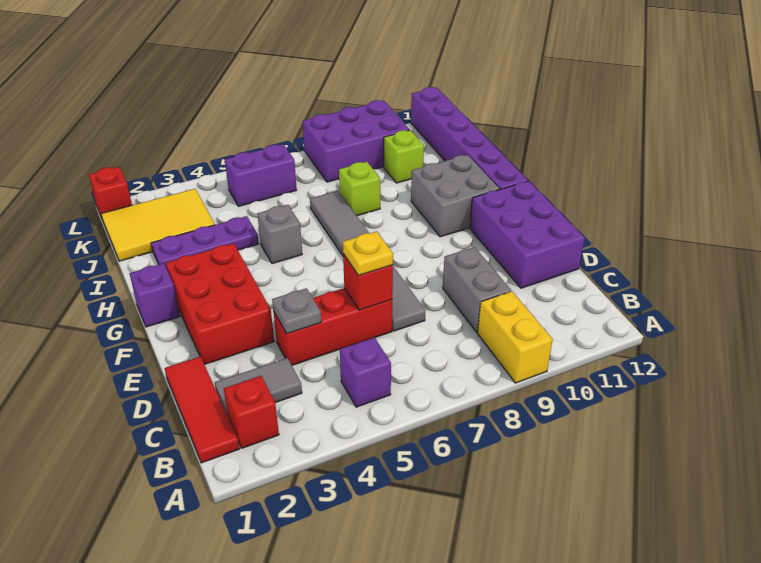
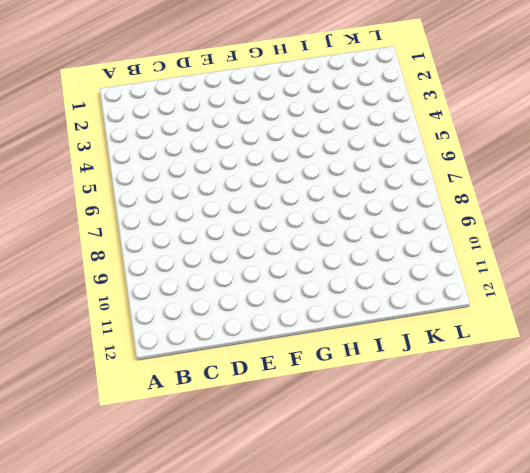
none -> yellow 1x2 brick [478,291,553,383]
none -> red 1x3 tile [165,356,240,463]
none -> red 1x1 brick [224,376,279,448]

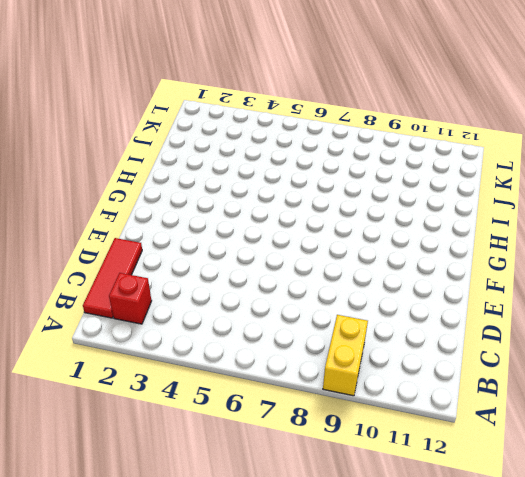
none -> purple 1x1 brick [340,338,391,407]
none -> grey 1x2 tile [215,358,302,415]
none -> grey 1x2 brick [443,247,511,332]

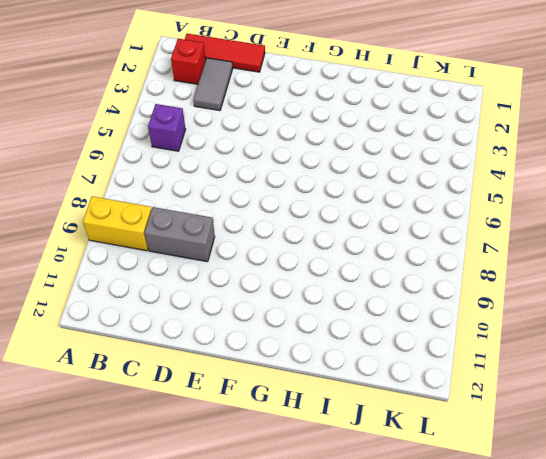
none -> red 1x3 brick [273,288,392,365]
none -> grey 1x6 tile [310,191,425,331]
none -> purple 2x3 brick [470,181,585,288]

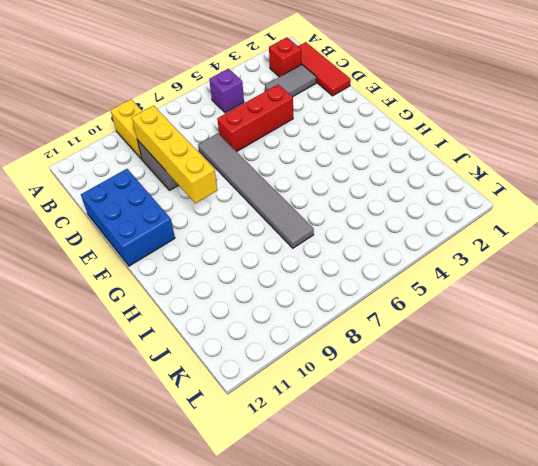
yellow 1x4 brick [132,106,217,203] -> none
blue 2x3 brick [81,169,175,266] -> purple 2x3 brick [470,181,585,288]
none -> red 2x3 brick [166,243,274,365]
none -> purple 1x1 brick [130,263,180,327]
none -> grey 2x2 brick [411,155,499,237]

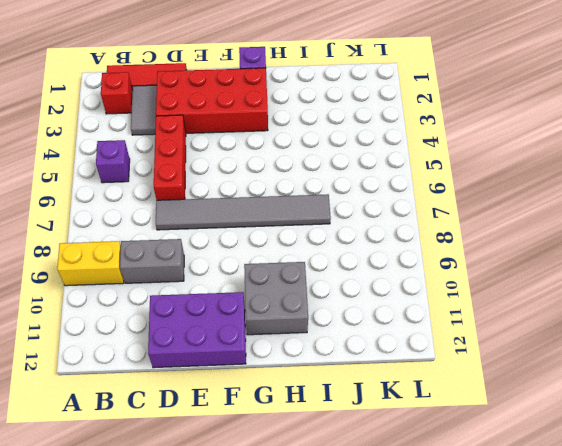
red 2x4 brick [156,68,268,133] -> red 2x3 brick [166,243,274,365]
none -> purple 1x6 brick [411,87,528,190]
none -> grey 1x1 brick [257,205,302,264]
none -> purple 1x3 plate [151,216,259,269]

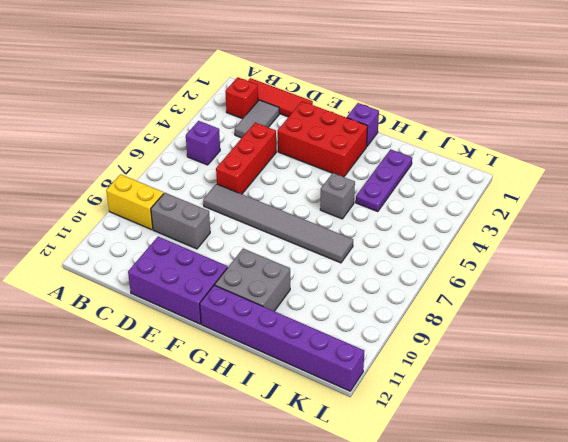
none -> lime 1x1 brick [339,162,380,216]
none -> yellow 2x3 tile [101,189,215,261]
none -> lime 1x1 brick [384,130,424,183]

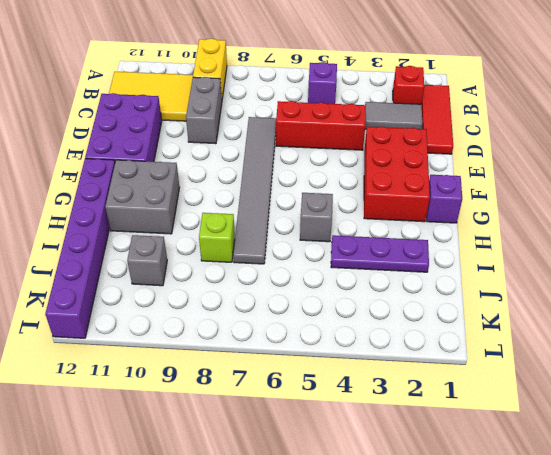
yellow 2x3 tile [109,72,193,121] -> yellow 2x3 tile moved to [101,189,215,261]
grey 1x1 brick [127,235,167,286] -> lime 1x1 brick [384,130,424,183]
none -> purple 1x2 brick [225,144,297,206]
none -> purple 2x3 brick [303,100,410,182]
none -> red 1x1 brick [89,167,132,220]

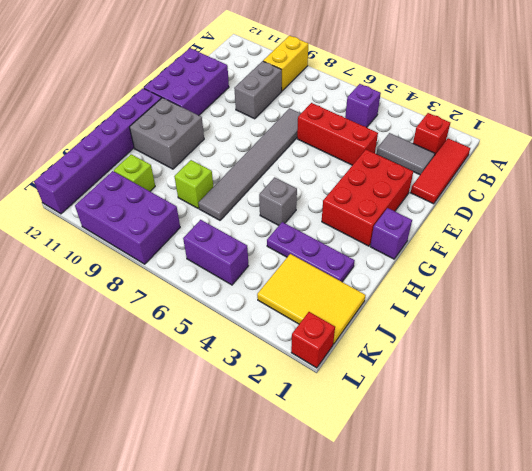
none -> grey 1x1 plate [272,288,321,334]
none -> red 1x1 brick [343,254,393,310]
none -> yellow 1x1 plate [343,231,393,276]

